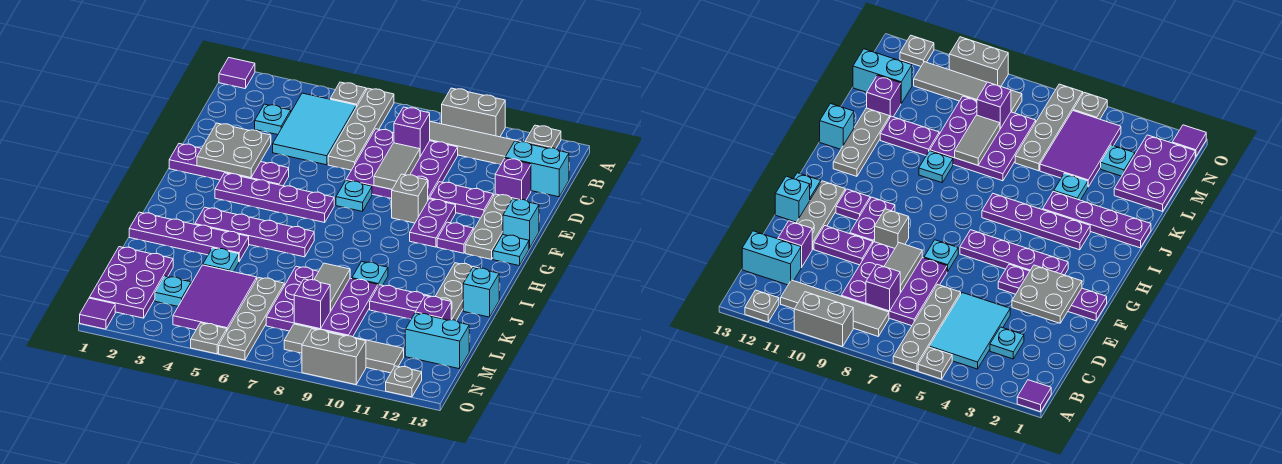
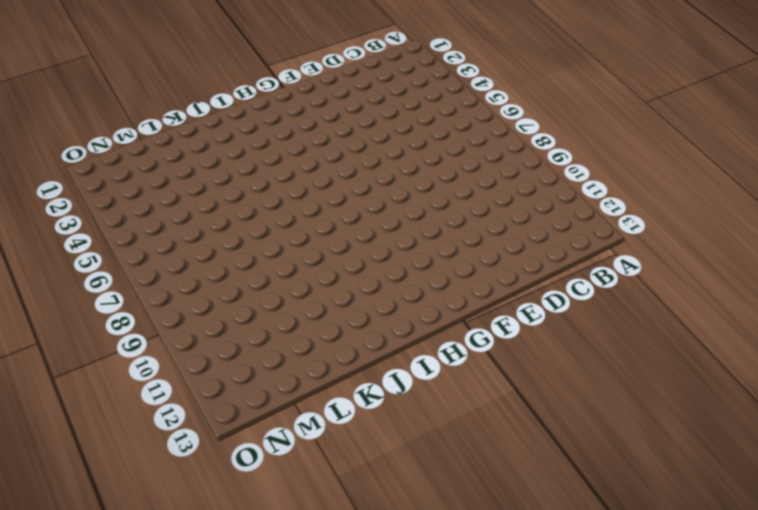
none -> purple 1x1 tile [219,58,255,88]
none -> grey 1x1 plate [330,82,366,107]
none -> grey 1x4 plate [328,88,394,170]
none -> grey 1x2 brick [442,88,505,137]

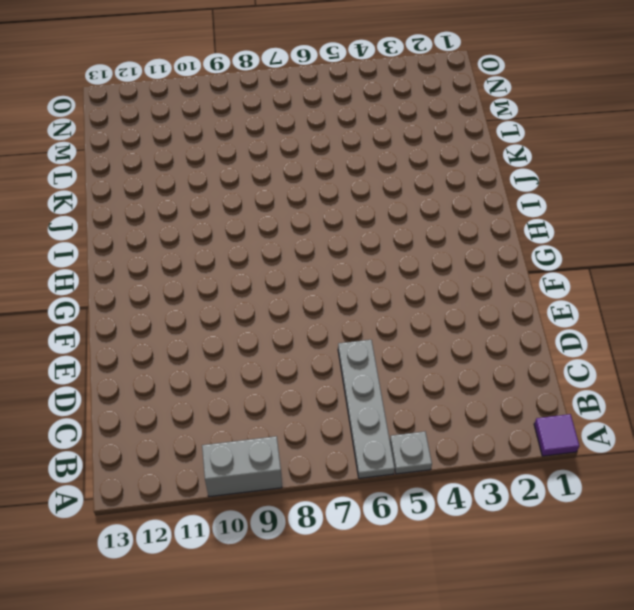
none -> grey 1x1 plate [525,125,561,149]
none -> cyan 2x3 tile [273,93,356,165]
none -> grey 1x4 tile [430,121,521,165]
none -> cyan 1x1 plate [255,104,291,135]

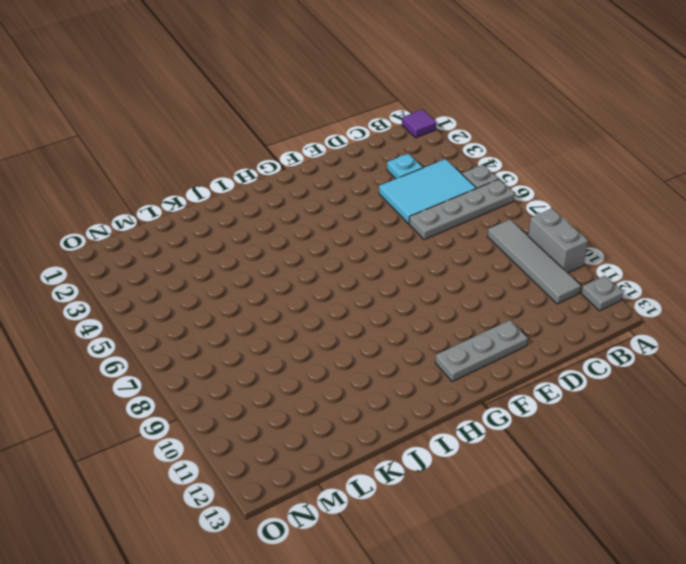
none -> purple 3x3 plate [346,129,458,200]
none -> cyan 1x2 brick [505,141,569,197]
none -> purple 1x1 brick [495,158,531,200]
none -> purple 1x2 plate [430,182,493,218]

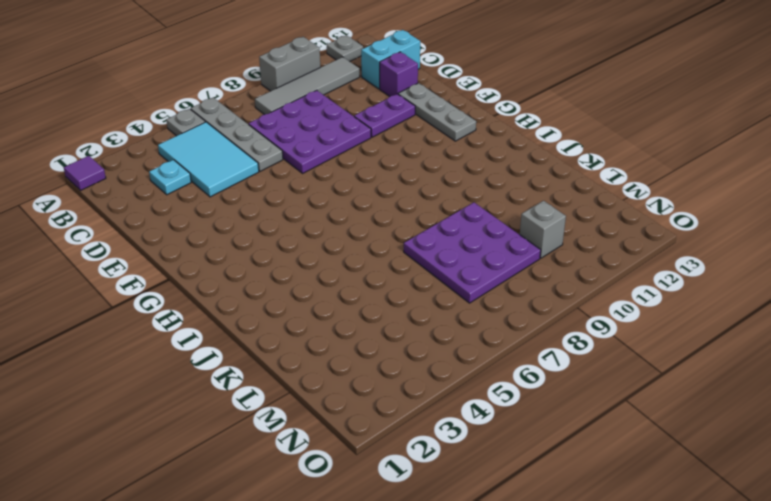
grey 1x1 brick [520,201,566,258] -> grey 1x1 brick moved to [392,174,428,223]
none -> purple 1x4 plate [169,144,289,186]
none -> cyan 1x1 plate [336,181,372,211]
none -> purple 1x2 plate [410,199,456,247]
none -> cyan 1x1 brick [503,199,539,248]

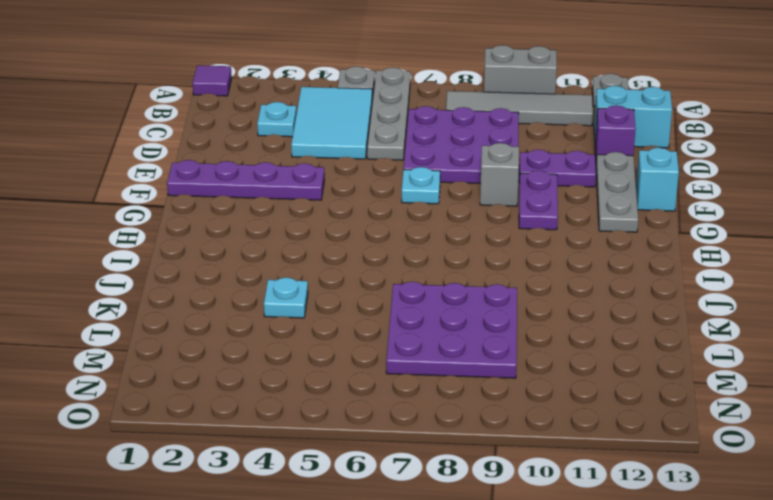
none -> purple 1x4 plate [215,173,334,222]
none -> purple 1x1 plate [437,222,473,253]
none -> cyan 1x1 plate [493,235,529,266]
none -> purple 1x4 plate [195,207,314,257]

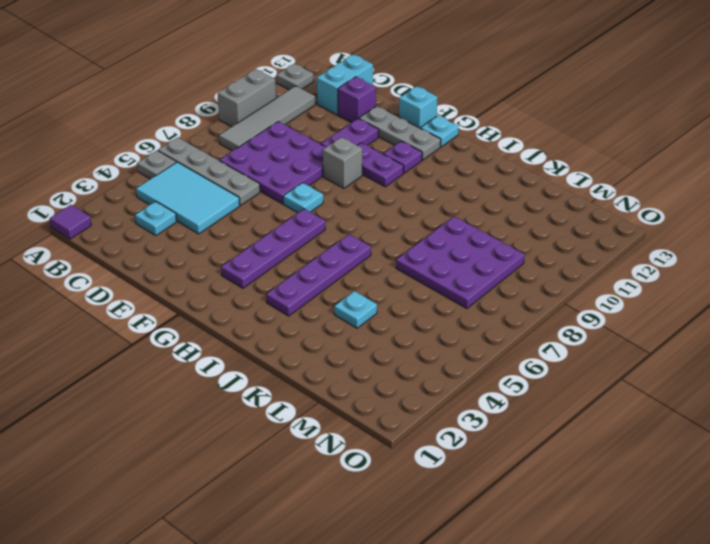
none -> purple 1x4 plate [169,144,289,186]
none -> grey 1x3 plate [435,263,479,321]
none -> purple 1x4 plate [129,212,249,261]
none -> cyan 1x1 plate [352,262,388,286]

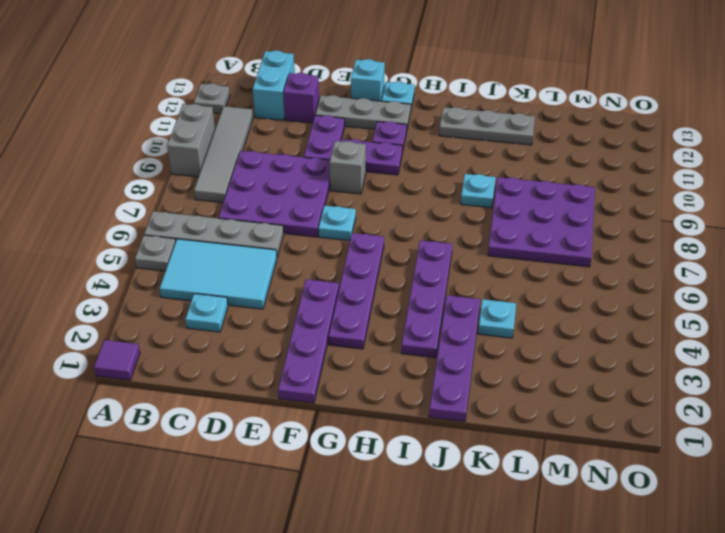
none -> cyan 1x1 brick [463,268,499,317]
none -> purple 1x2 plate [370,285,431,319]
none -> purple 2x3 plate [89,247,173,318]
none -> purple 2x3 tile [173,265,257,330]

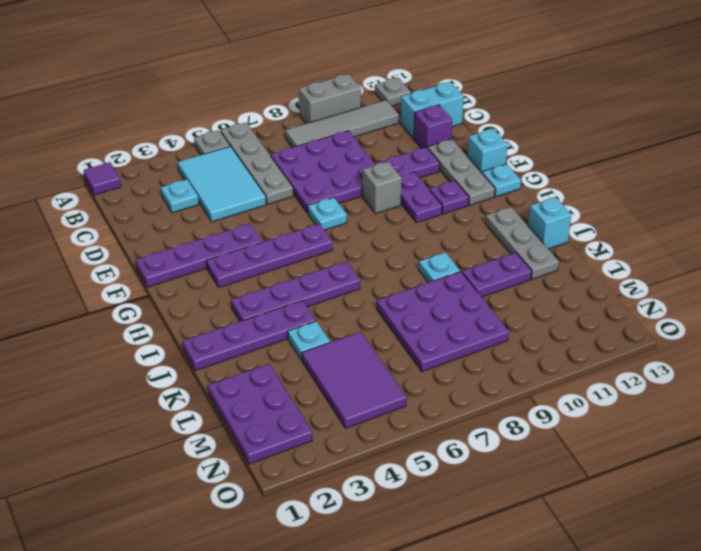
none -> grey 1x4 plate [219,277,284,360]
none -> purple 1x1 brick [415,296,451,320]
none -> cyan 1x1 plate [155,276,191,306]
none -> cyan 1x2 brick [405,313,469,369]

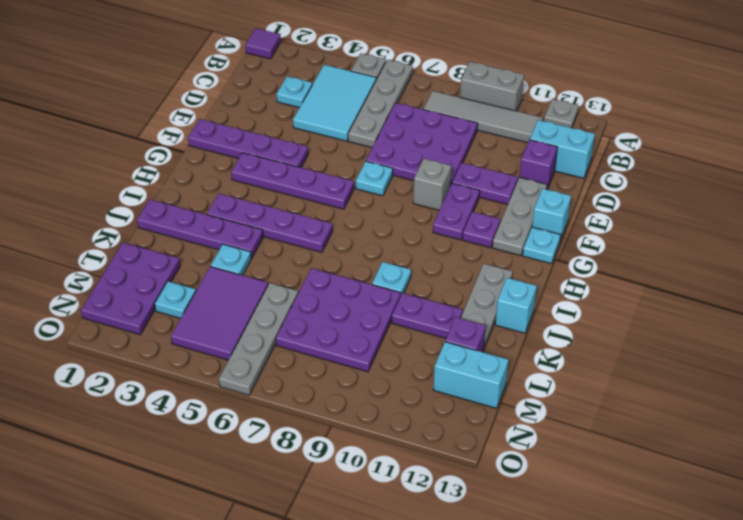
none -> grey 1x4 tile [284,324,404,373]
none -> purple 1x1 tile [80,298,115,329]
none -> grey 1x1 plate [191,323,227,354]
none -> grey 1x2 brick [302,329,366,385]

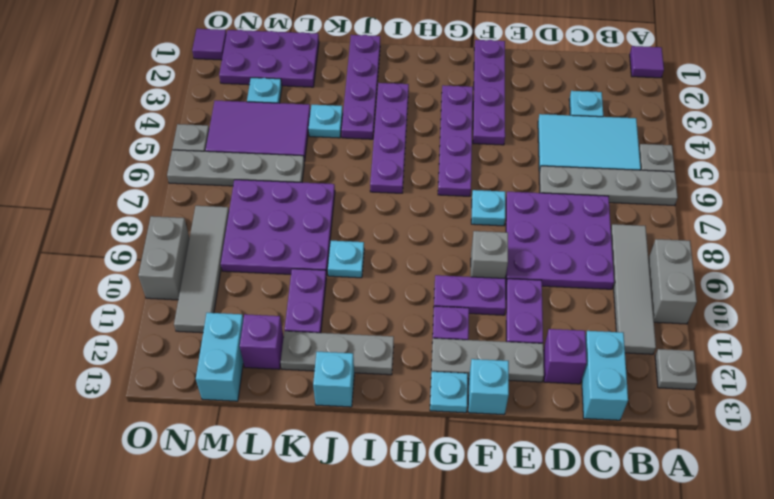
none -> grey 1x1 plate [386,366,422,397]
none -> purple 1x1 brick [394,107,430,156]
none -> grey 1x2 tile [374,143,420,189]
none -> grey 2x2 plate [197,123,271,178]

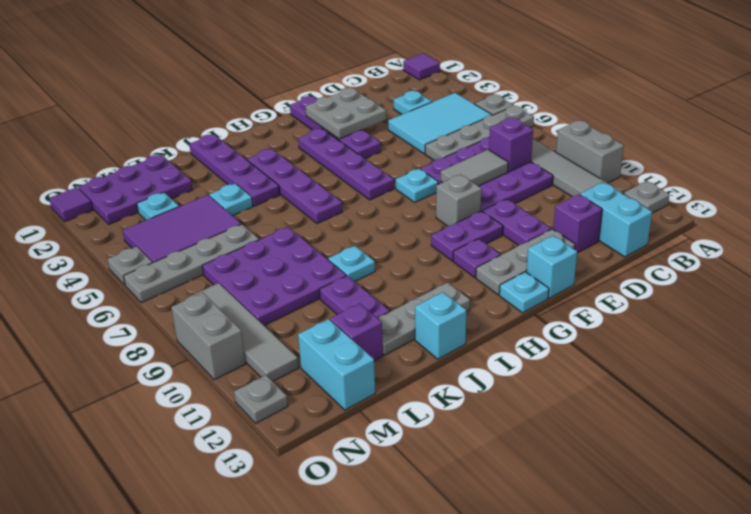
none -> grey 1x2 tile [314,263,350,311]
none -> purple 1x1 brick [294,279,330,329]

